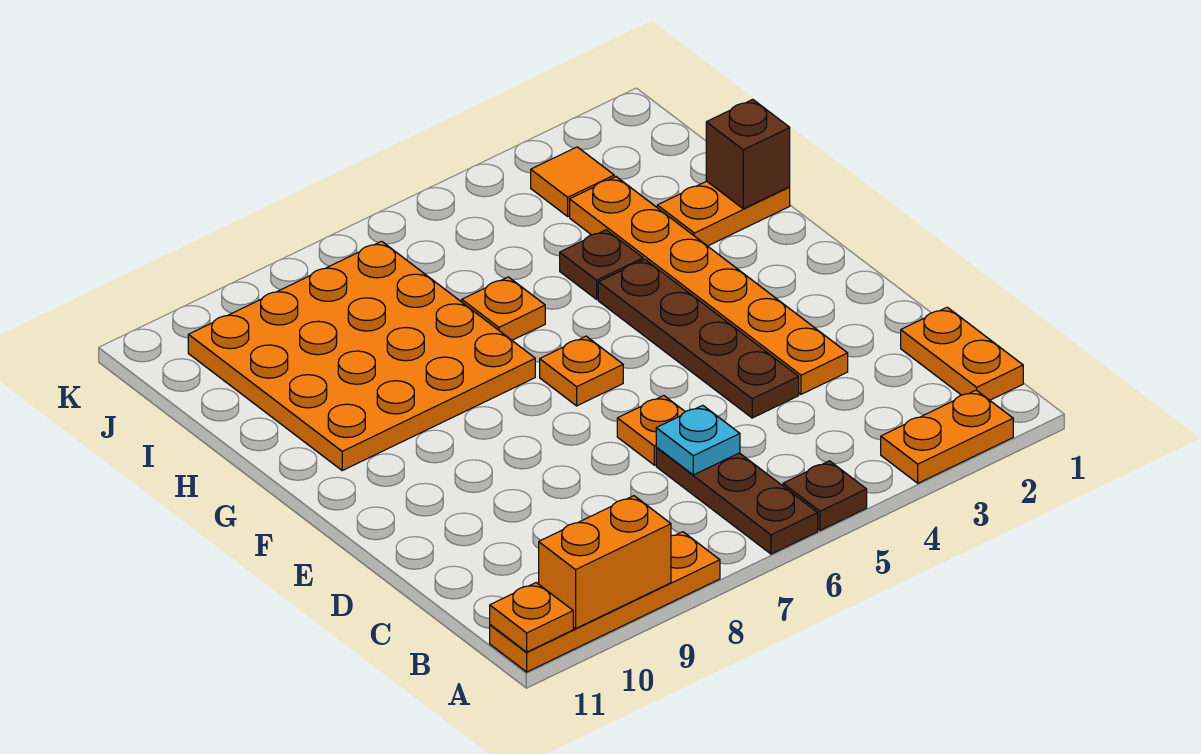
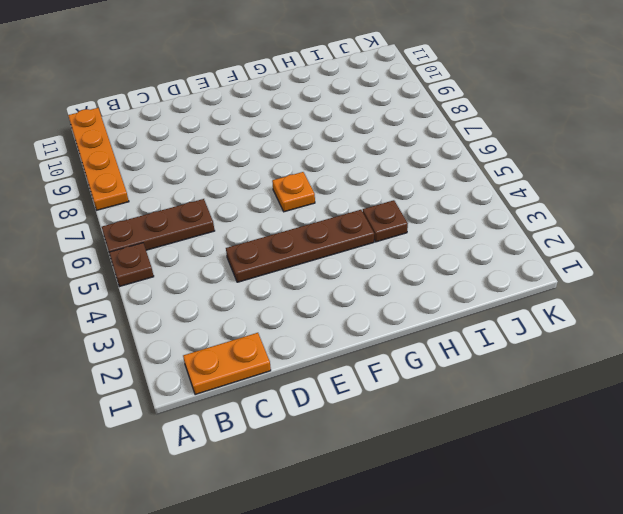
none -> orange 1x2 plate [881,390,1013,483]
none -> orange 1x6 plate [570,177,848,394]
none -> orange 1x1 plate [617,396,685,465]

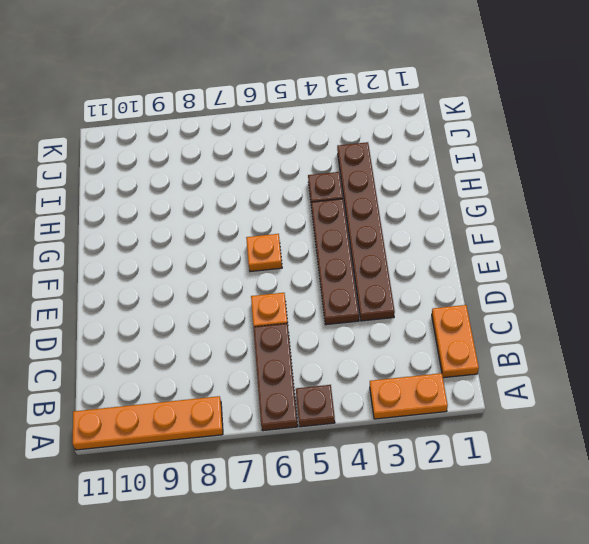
brown 1x6 plate [337,142,395,321] -> orange 1x6 plate [570,177,848,394]
none -> orange 4x4 plate [188,241,535,470]
none -> orange 1x2 plate [657,181,790,246]
none -> orange 1x1 plate [462,277,545,340]

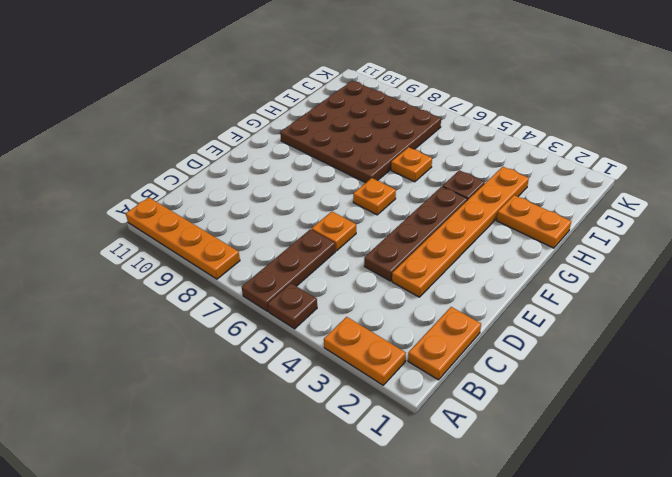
brown 4x4 plate [280,81,441,183] -> orange 4x4 plate [188,241,535,470]
none -> orange 1x1 tile [531,147,614,216]
none -> orange 1x2 brick [539,496,671,628]
none -> orange 1x1 plate [490,583,573,652]

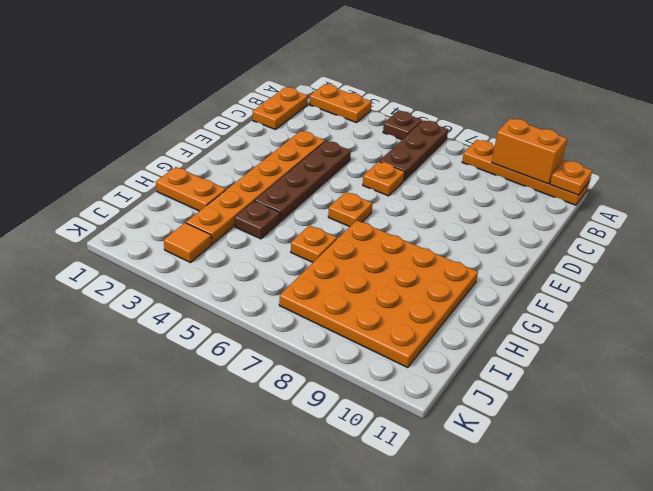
none -> cyan 1x1 plate [656,405,740,475]
none -> brown 1x1 brick [706,99,790,209]

